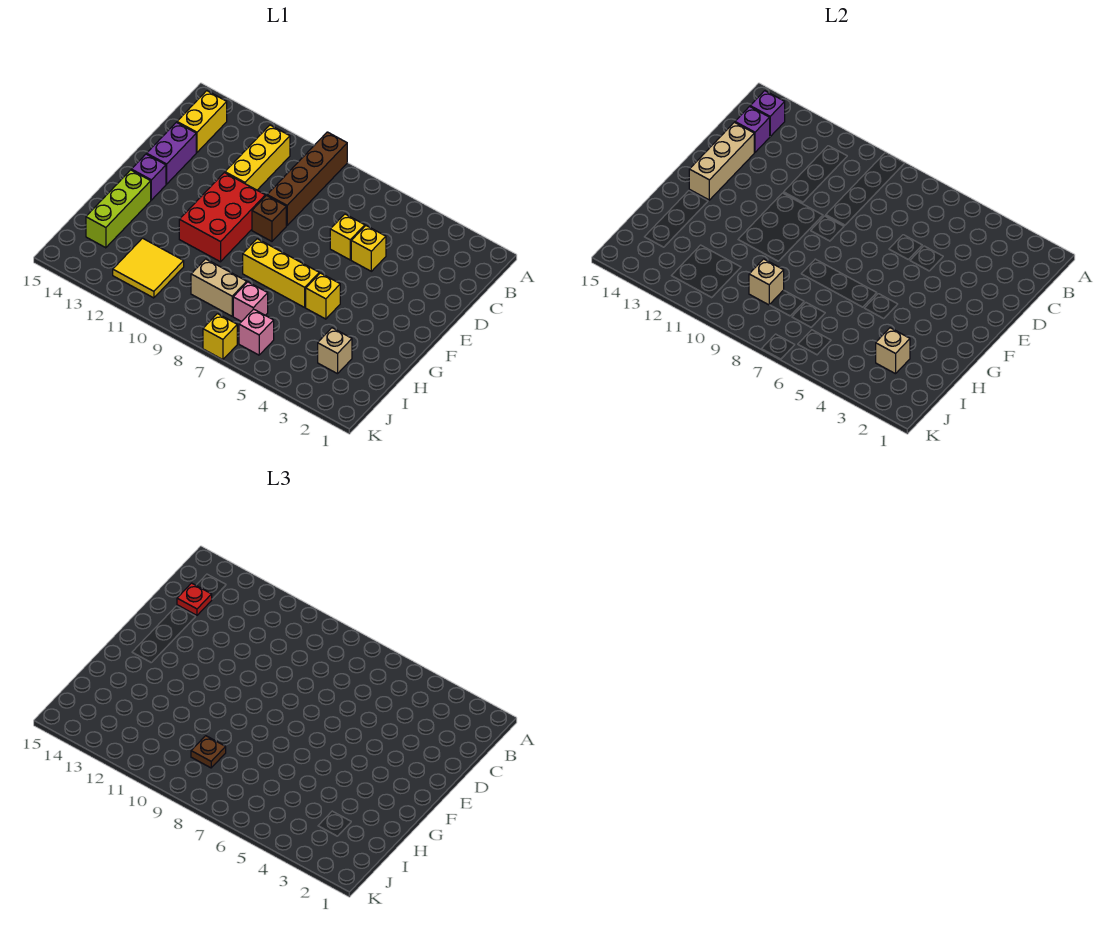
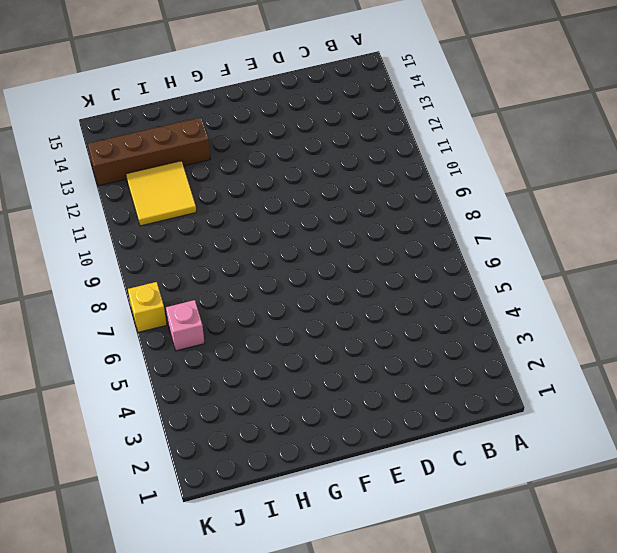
brown 1x4 brick [88,118,210,186] -> brown 1x4 brick moved to [267,132,347,225]
none -> yellow 1x3 brick [225,125,290,190]
none -> yellow 1x2 brick [177,91,227,152]
none -> yellow 1x1 brick [351,226,386,271]

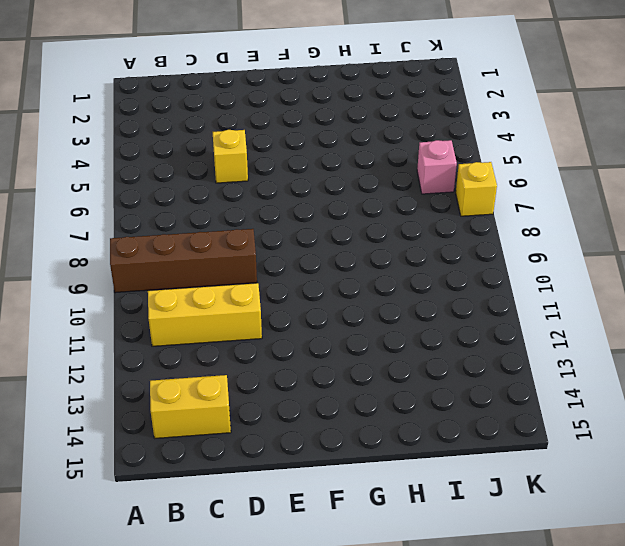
none -> yellow 1x1 brick [330,214,365,260]
none -> purple 1x2 brick [147,122,196,184]
none -> brown 1x1 brick [252,196,286,241]

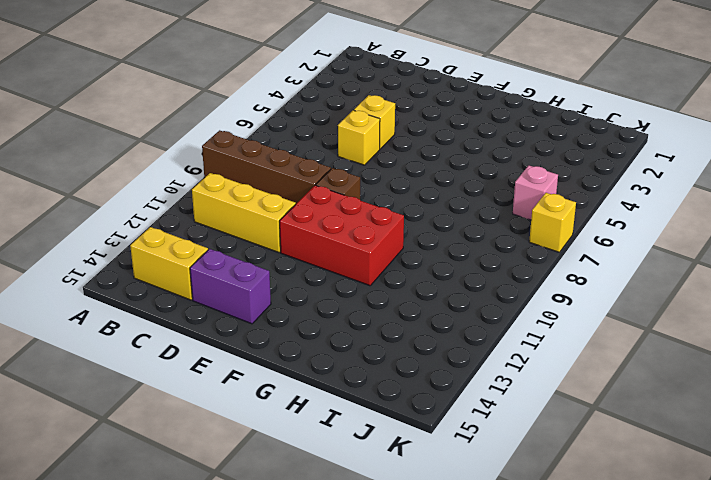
none -> purple 1x1 brick [131,154,166,200]
none -> yellow 1x1 brick [306,273,340,319]
none -> yellow 1x3 brick [243,239,319,307]

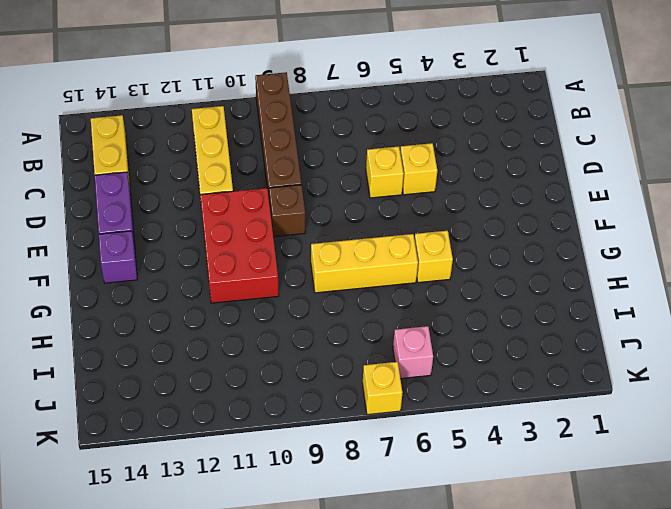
none -> lime 1x3 brick [86,170,151,248]
none -> tan 1x1 brick [318,328,352,374]
none -> pink 1x1 brick [233,282,268,322]

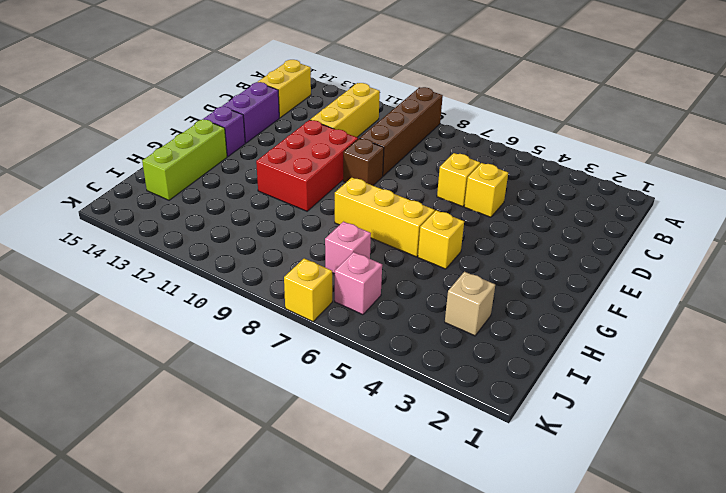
none -> tan 1x2 brick [191,259,247,316]
none -> yellow 2x2 tile [113,238,184,298]
none -> purple 1x1 brick [750,91,785,136]

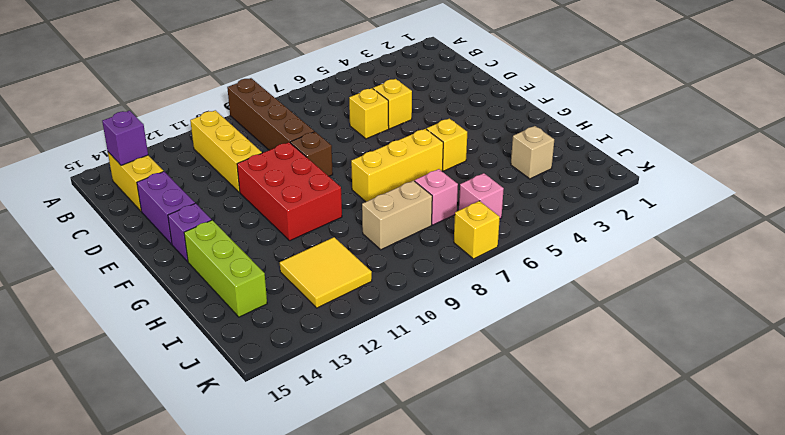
none -> purple 1x1 brick [735,107,770,152]
none -> tan 1x3 brick [689,122,754,200]
none -> tan 1x1 brick [876,328,910,374]

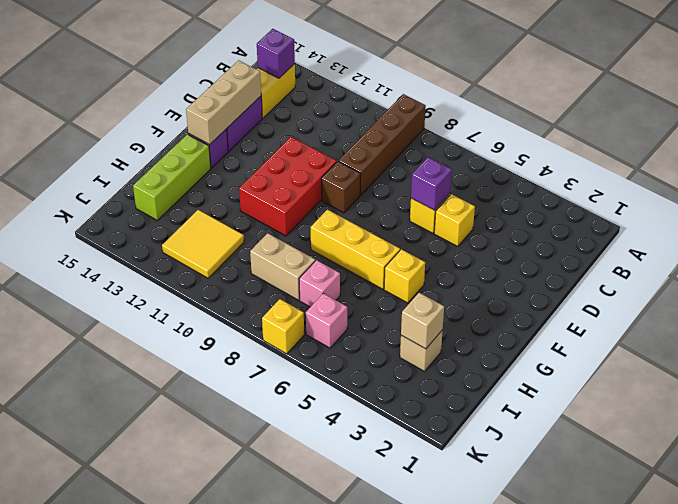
purple 1x1 brick [411,157,452,210] -> purple 1x1 brick moved to [735,107,770,152]
none -> yellow 1x3 brick [225,125,290,190]
none -> tan 1x1 brick [749,259,784,305]
none -> red 1x1 plate [177,583,212,615]

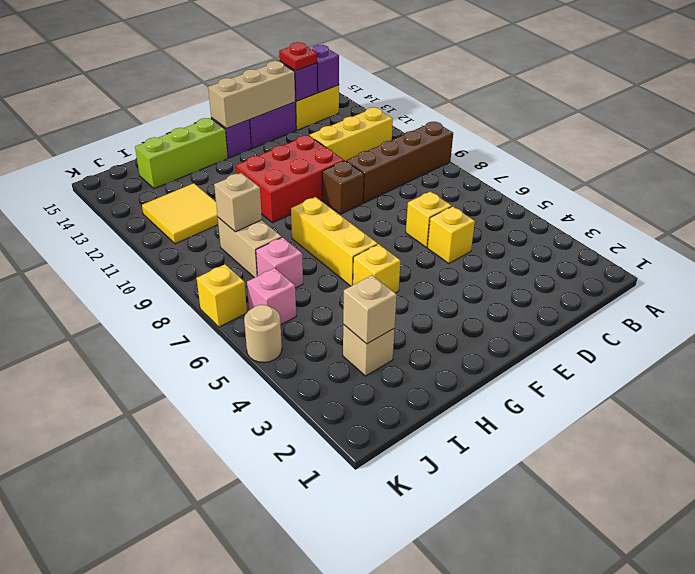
tan 1x1 round brick [244,305,282,362] -> none
none -> brown 1x1 plate [191,736,226,768]

